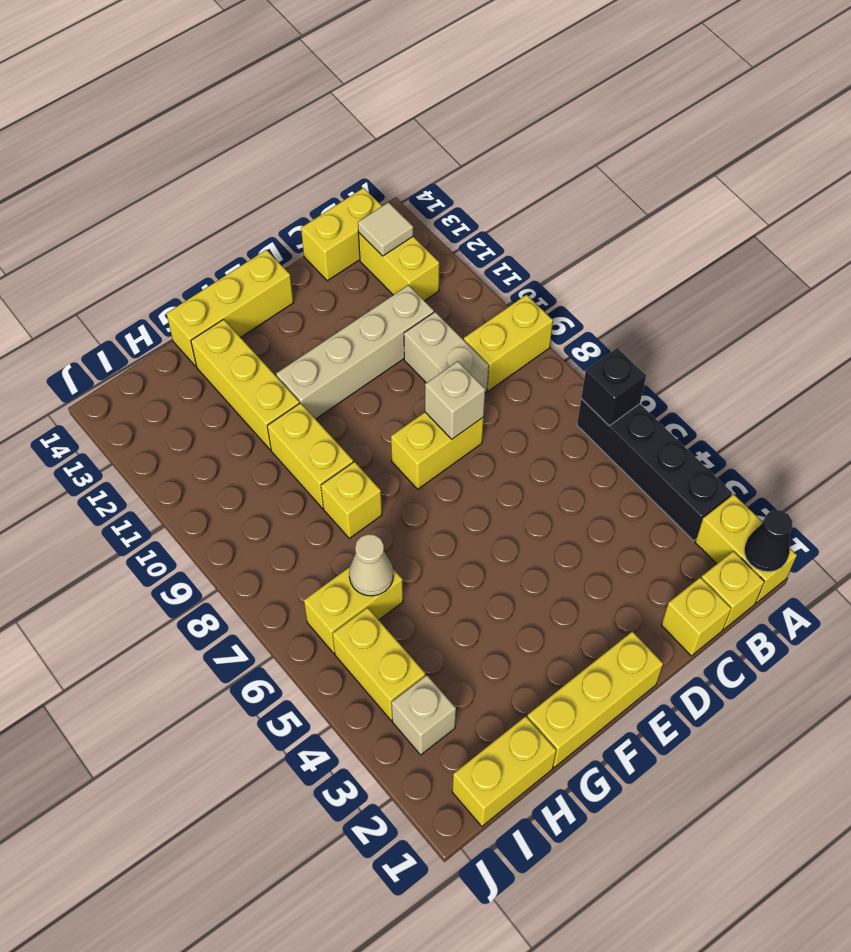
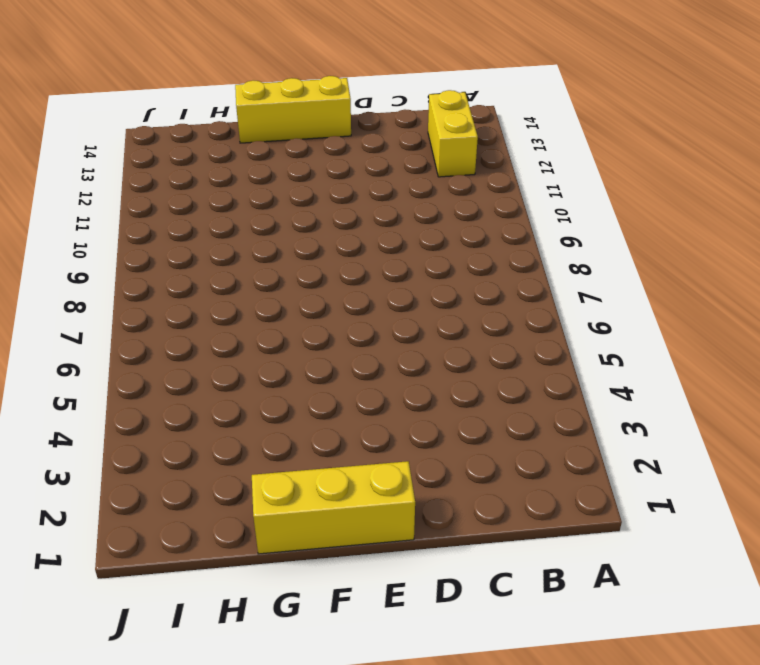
none -> yellow 1x2 brick [695,494,797,603]
none -> black 1x4 brick [577,399,732,541]
none -> yellow 1x2 brick [464,295,553,391]

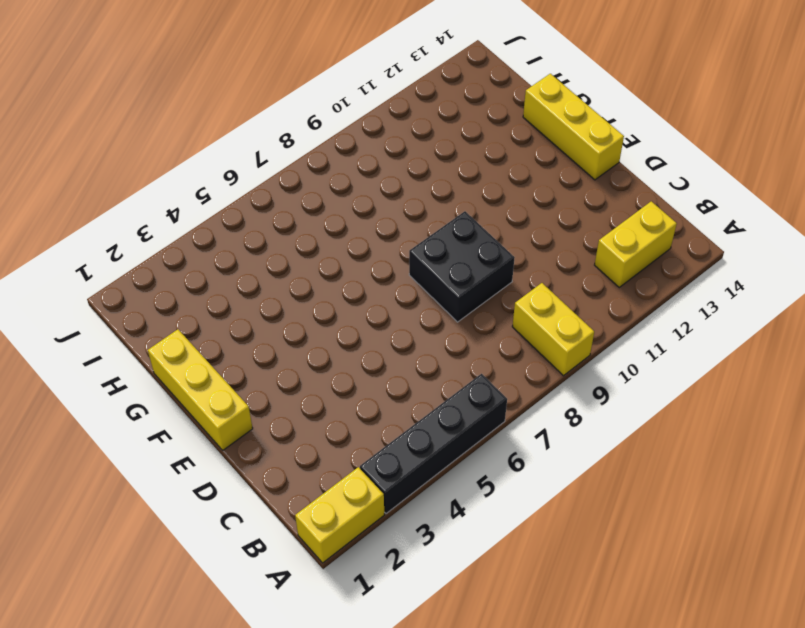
black 2x2 brick [409,211,515,322] -> yellow 1x2 brick [391,412,484,489]
none -> yellow 1x1 brick [701,551,764,629]
none -> yellow 1x2 brick [301,188,382,281]
none -> yellow 1x1 brick [661,577,731,656]

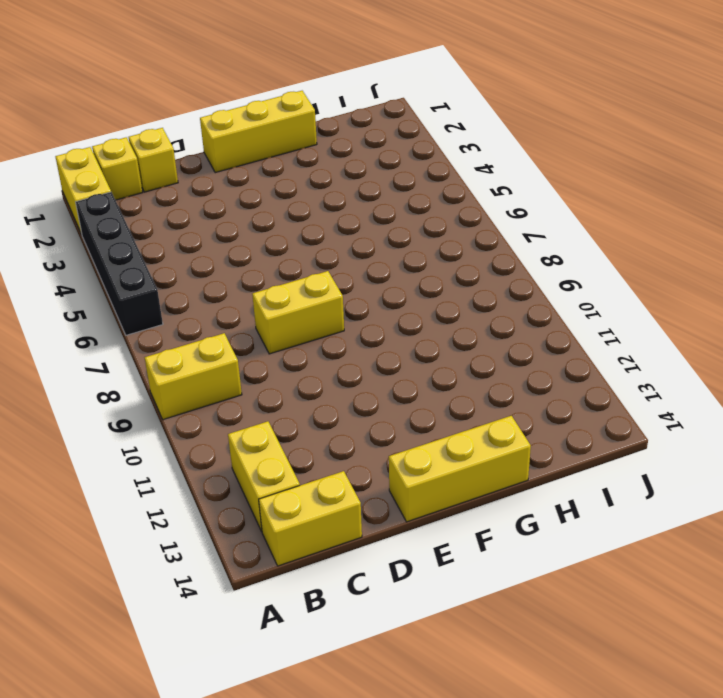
none -> tan 1x2 brick [404,312,489,393]
none -> tan 1x4 brick [276,285,434,419]
none -> yellow 1x1 brick [321,462,382,538]

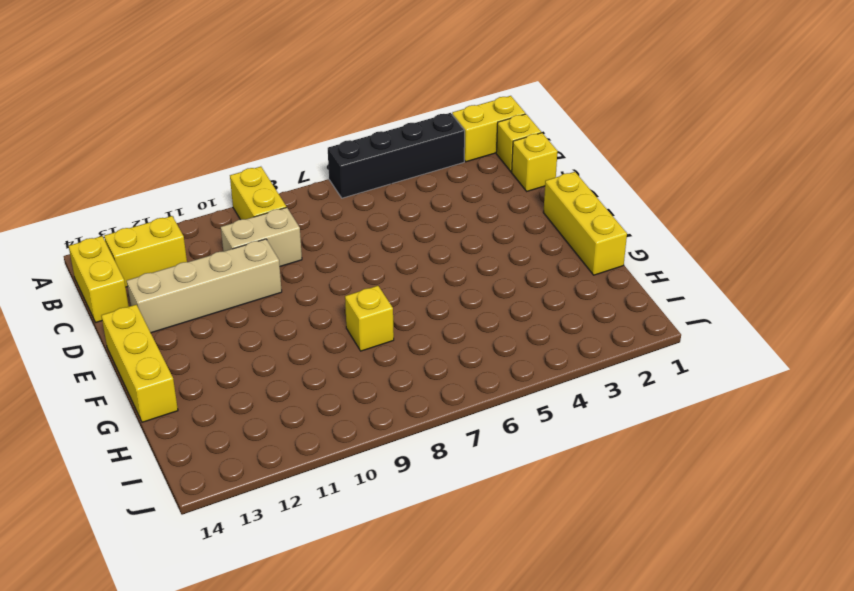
tan 1x4 brick [127,239,282,333] -> tan 1x4 brick turned to [276,285,434,419]
none -> yellow 1x2 brick [391,412,484,489]
none -> yellow 1x2 brick [267,403,353,508]
none -> yellow 1x3 brick [191,319,299,450]

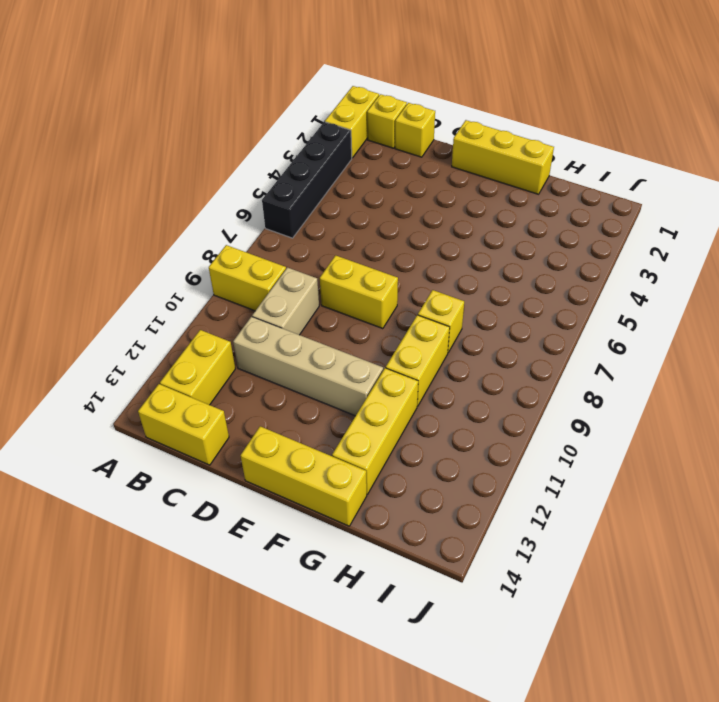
none -> yellow 1x2 brick [452,716,556,826]
none -> yellow 1x2 brick [304,567,403,653]
none -> tan 1x1 brick [391,675,456,755]

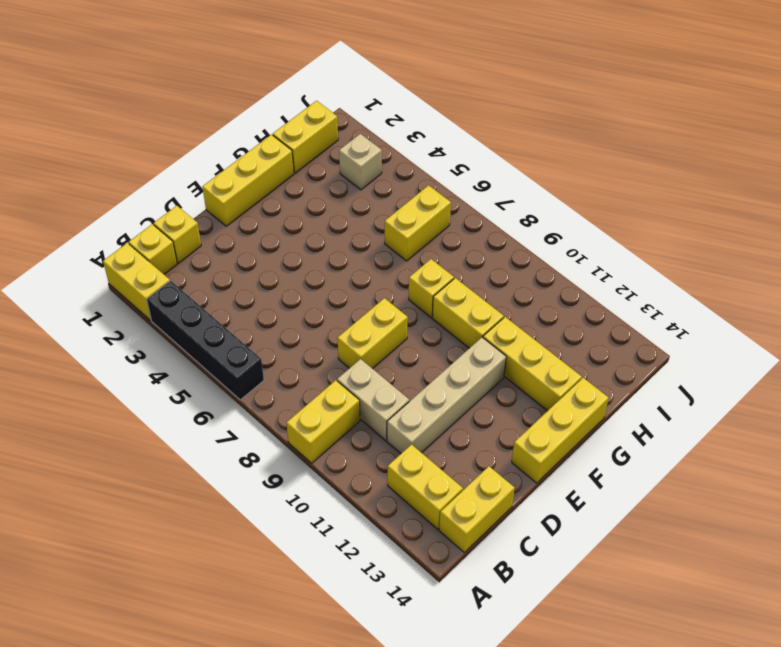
none -> yellow 1x2 brick [332,608,425,720]
none -> black 1x1 cone [744,510,792,572]
none -> black 1x1 brick [581,348,646,426]

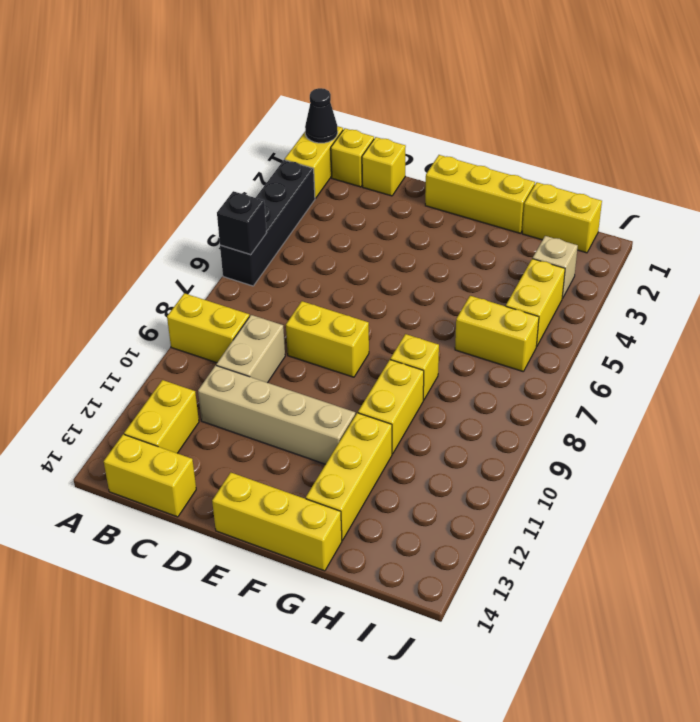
none -> tan 1x1 tile [358,202,413,256]
none -> tan 1x1 brick [425,361,485,439]
none -> tan 1x1 cone [349,534,393,596]

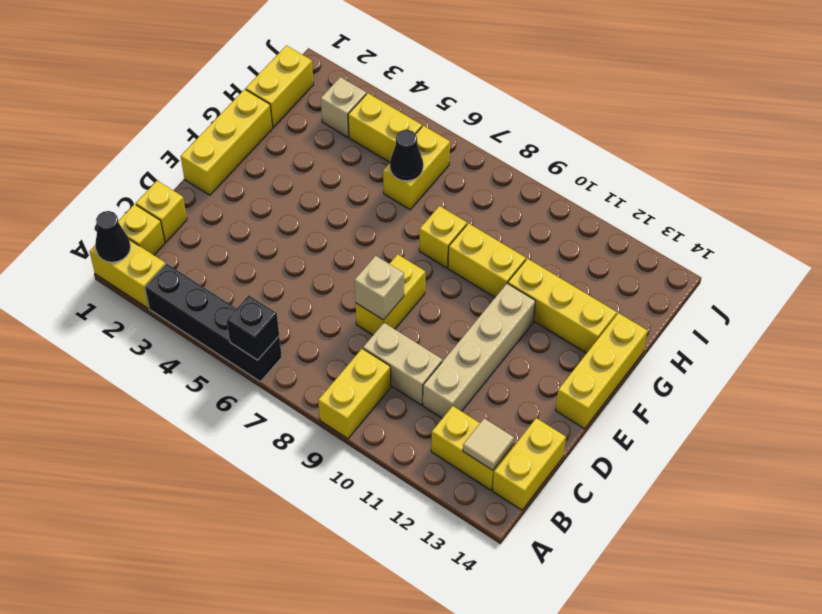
black 1x1 cone [390,130,423,181] -> tan 1x1 cone [349,534,393,596]

